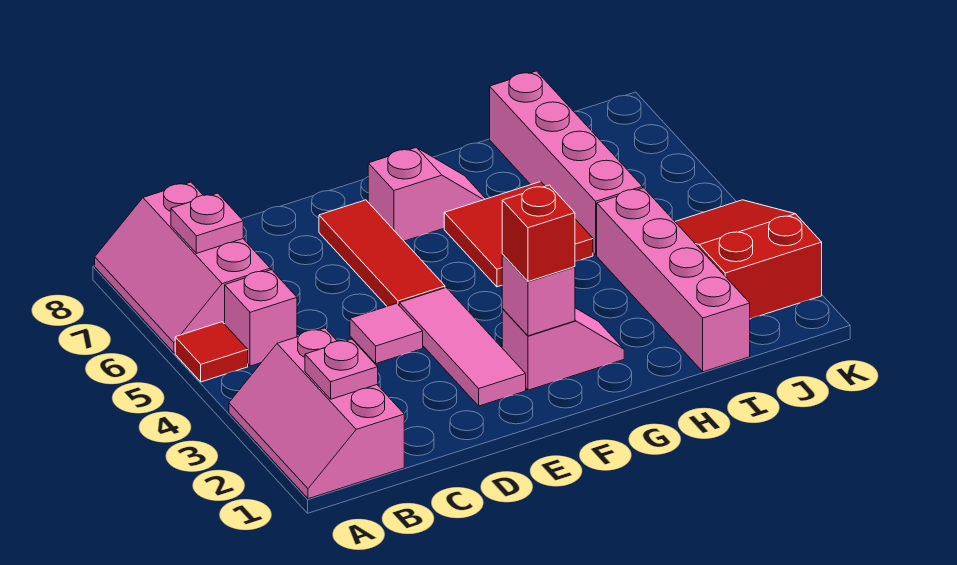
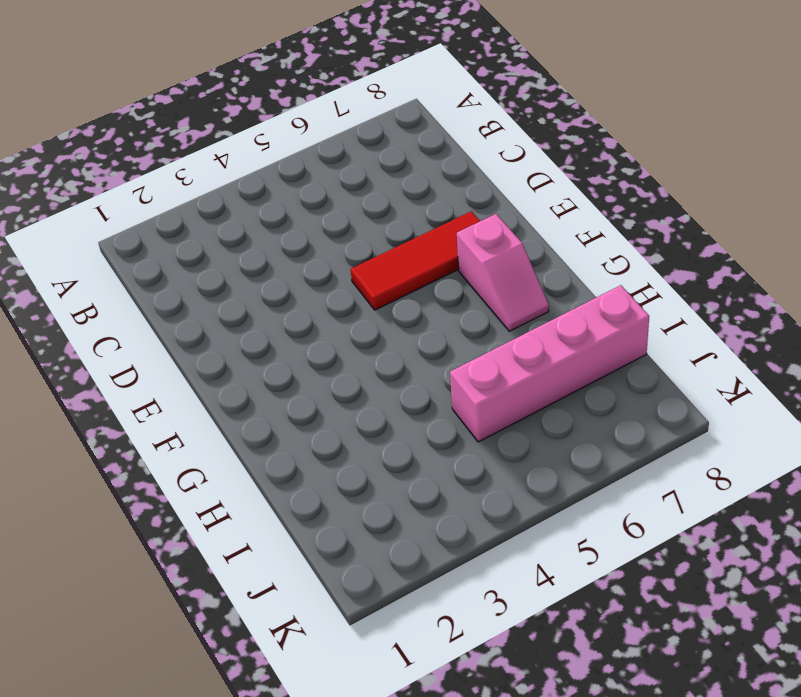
none -> pink 2x3 slope [229,328,404,499]
none -> red 1x1 tile [175,322,248,382]
none -> pink 2x3 slope [95,182,270,353]

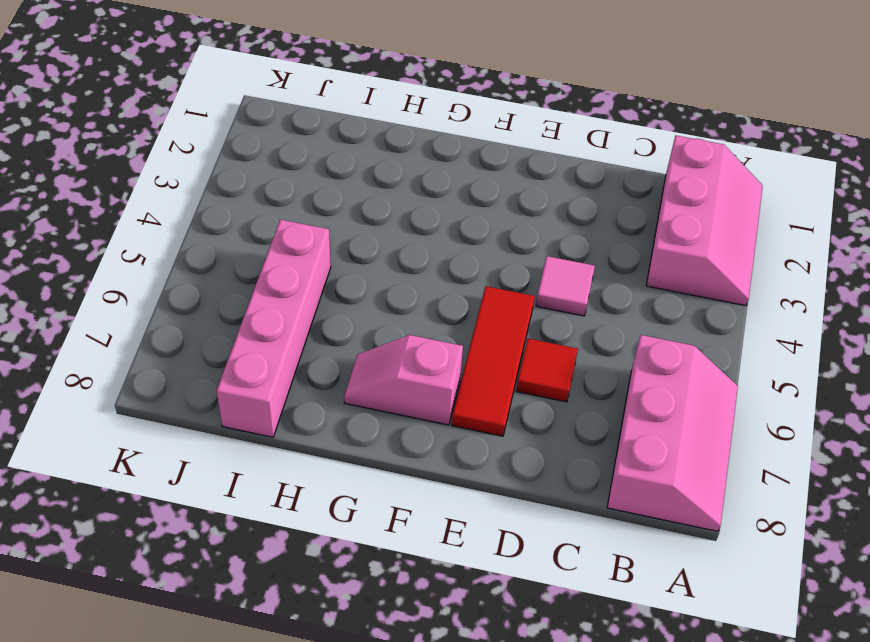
red 1x1 tile [516,339,578,402] -> red 1x1 tile moved to [175,322,248,382]
none -> pink 1x1 brick [225,270,297,366]
none -> pink 1x3 tile [399,288,526,406]
none -> pink 1x2 slope [502,308,624,390]

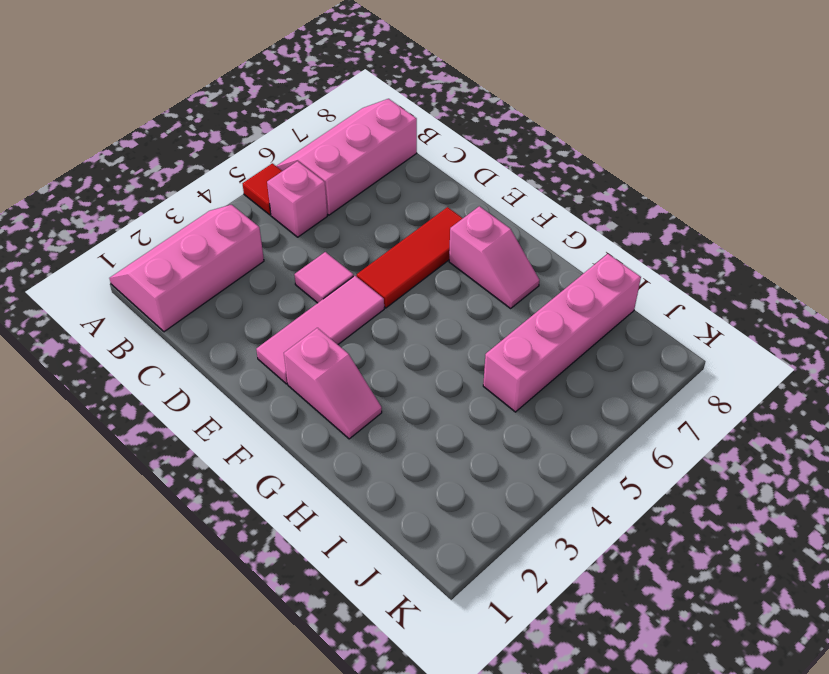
none -> red 2x2 tile [444,182,593,287]
none -> pink 1x4 brick [597,188,750,372]
none -> red 2x3 slope [675,200,822,319]

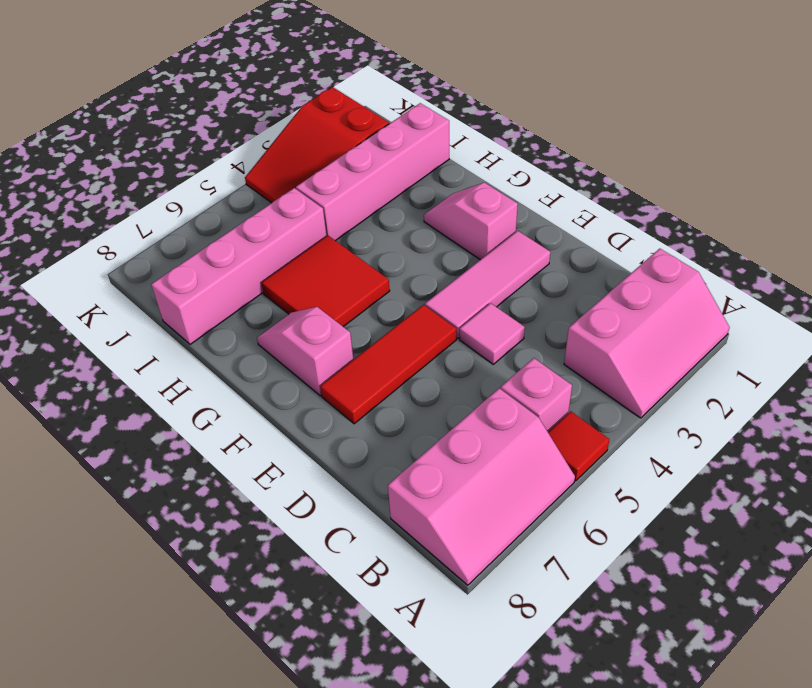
none -> pink 1x1 plate [305,339,378,399]
none -> pink 1x1 plate [171,193,243,253]
none -> pink 1x1 brick [502,255,575,336]

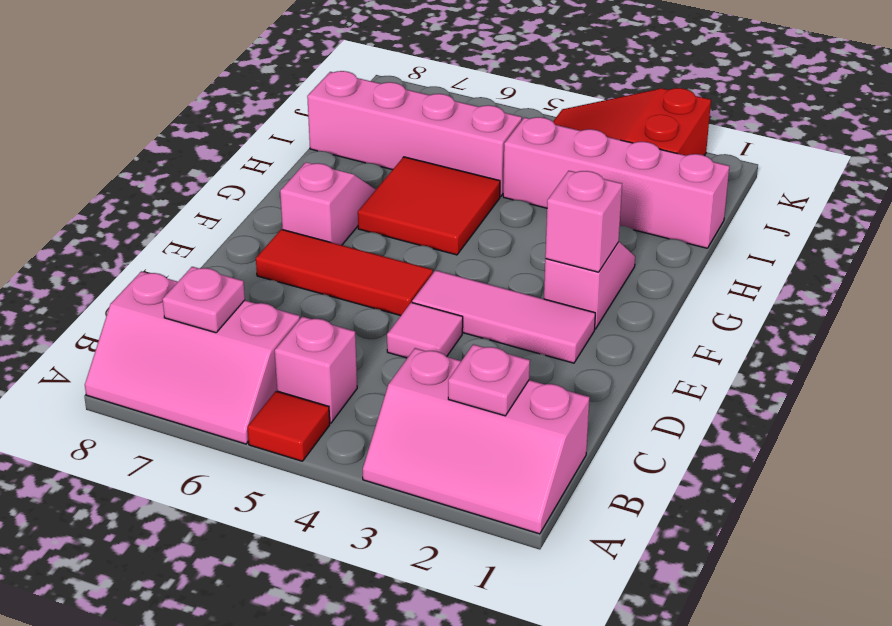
none -> red 1x1 brick [502,185,575,281]

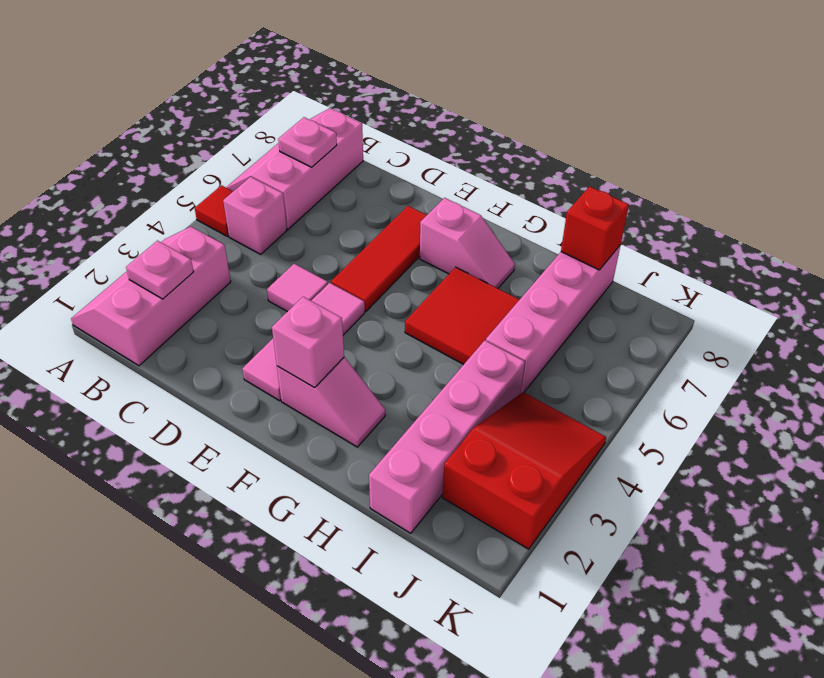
red 1x1 brick [561,186,629,270] -> red 1x1 brick moved to [502,185,575,281]

